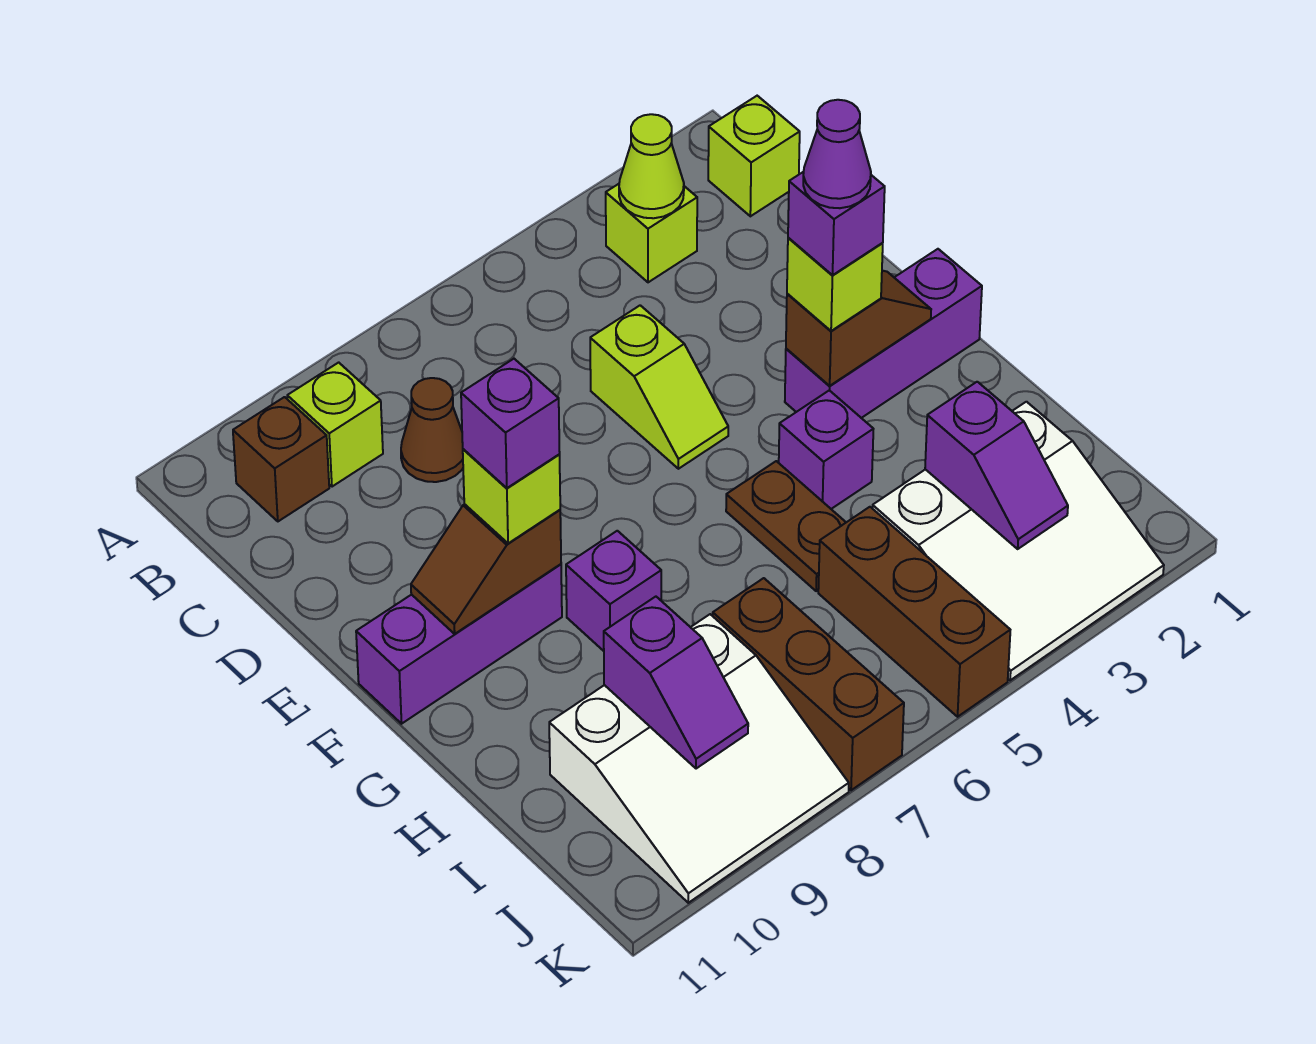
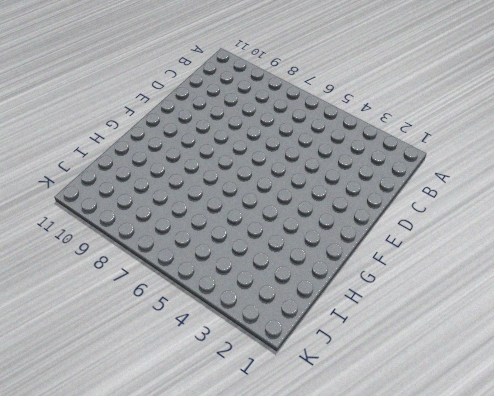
none -> lime 1x1 brick [708,96,800,216]
none -> lime 1x1 brick [606,184,697,282]
none -> lime 1x1 brick [287,362,383,487]

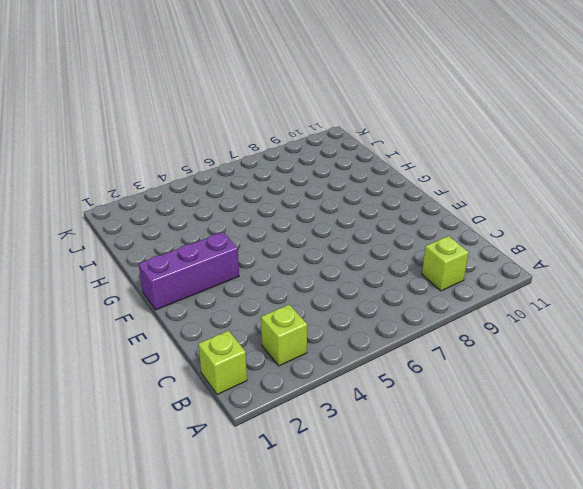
none -> brown 1x1 brick [233,397,329,521]
none -> brown 1x1 cone [401,378,463,482]
none -> lime 1x2 slope [590,305,728,469]

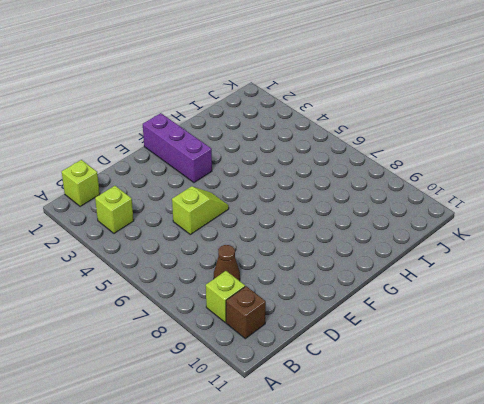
none -> purple 1x3 brick [356,564,562,724]
none -> purple 1x1 brick [779,390,873,509]
none -> brown 1x2 plate [726,461,846,591]

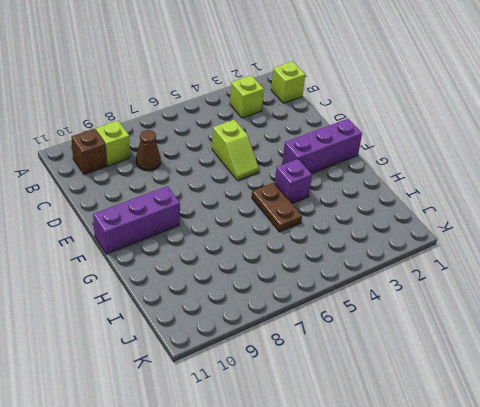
none -> purple 1x1 brick [566,531,661,651]
none -> white 3x3 slope [872,402,1164,680]
none -> brown 1x3 brick [818,507,1010,717]

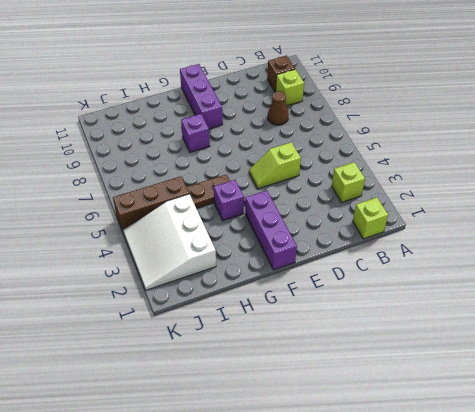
none -> brown 1x3 brick [713,578,904,790]
none -> white 3x3 slope [549,614,849,903]
none -> lime 1x1 cone [619,114,684,218]

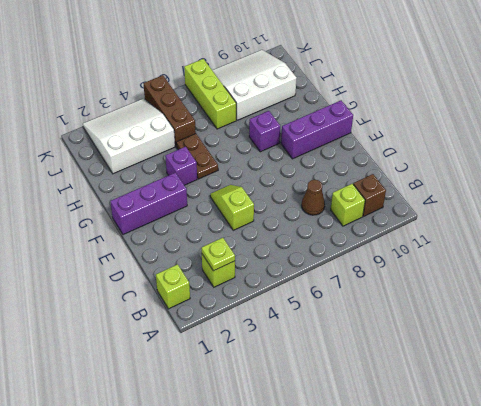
lime 1x1 plate [201,238,235,271] -> lime 1x1 cone [619,114,684,218]
lime 1x3 brick [184,59,236,129] -> brown 1x3 brick [713,578,904,790]
none -> brown 1x2 slope [786,271,931,386]
none -> brown 1x2 slope [411,504,561,634]
none -> purple 1x2 slope [925,382,1068,549]

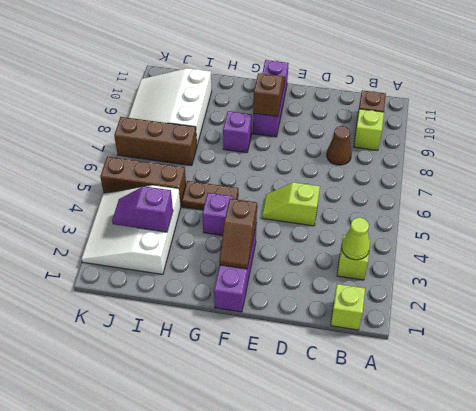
none -> purple 1x2 slope [604,597,748,769]
none -> lime 1x1 brick [787,238,883,331]
none -> lime 1x1 brick [463,449,560,543]

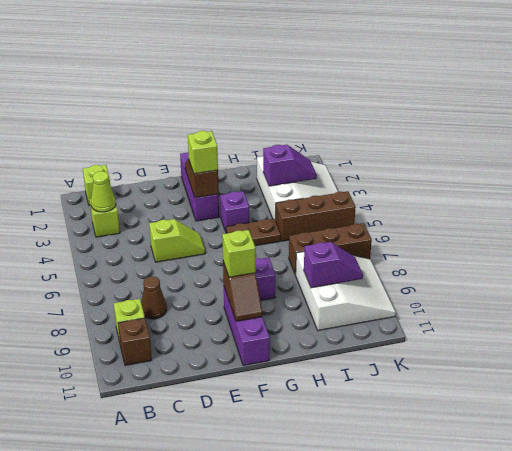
none -> purple 1x1 brick [788,172,885,275]
none -> purple 1x1 brick [461,359,560,488]
none -> purple 1x1 cone [803,100,871,208]

